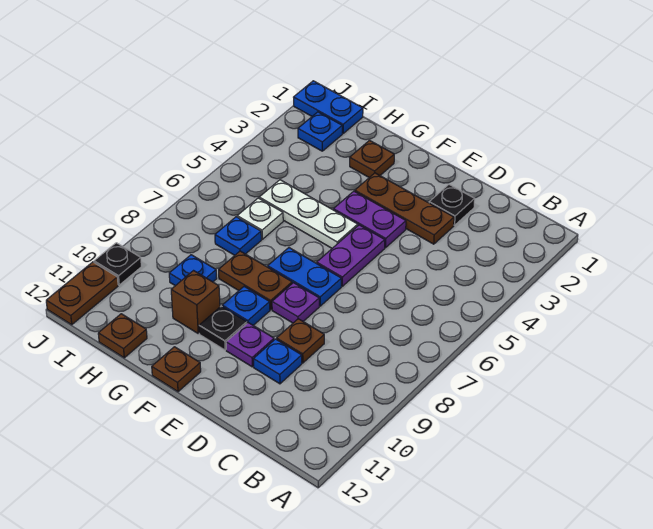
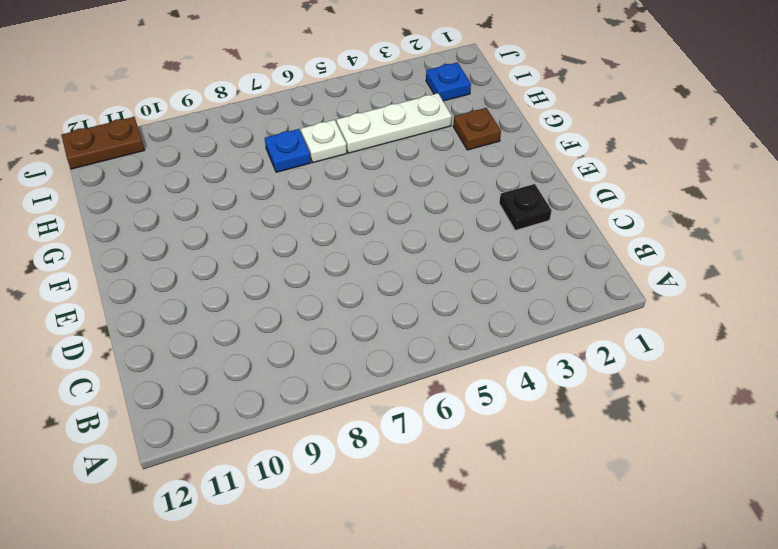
white 1x3 plate [336,93,452,153] -> white 1x3 plate turned to [259,180,358,248]
none -> brown 1x3 plate [355,173,454,244]
none -> brown 1x1 plate [277,319,324,363]
none -> blue 1x1 plate [253,339,302,384]

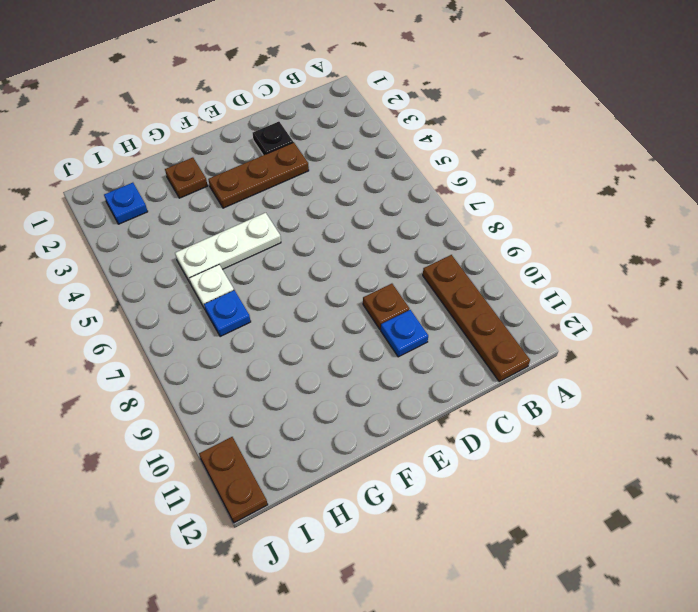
brown 1x4 plate [423,255,530,381] -> none
none -> purple 1x2 plate [333,191,406,248]
none -> purple 1x2 plate [317,225,385,286]
none -> blue 1x2 plate [268,248,341,306]

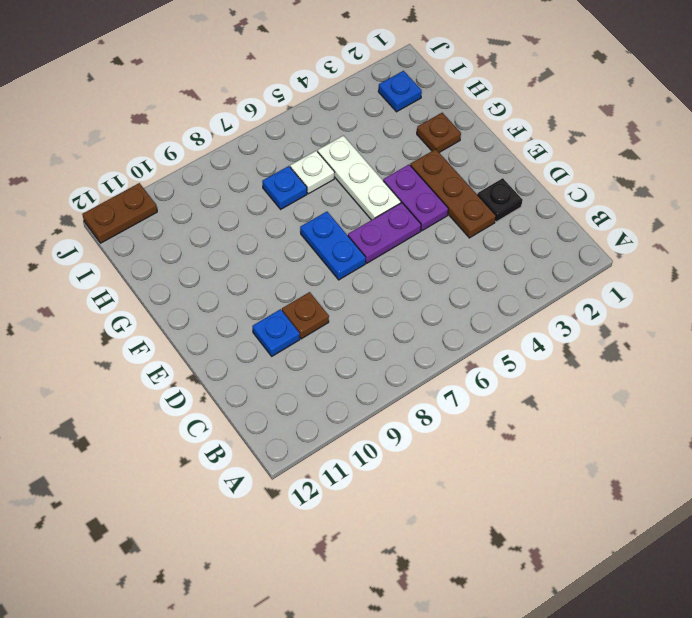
none -> purple 1x1 plate [272,283,319,323]
none -> purple 1x1 plate [226,323,274,367]
none -> brown 1x2 plate [219,251,292,310]

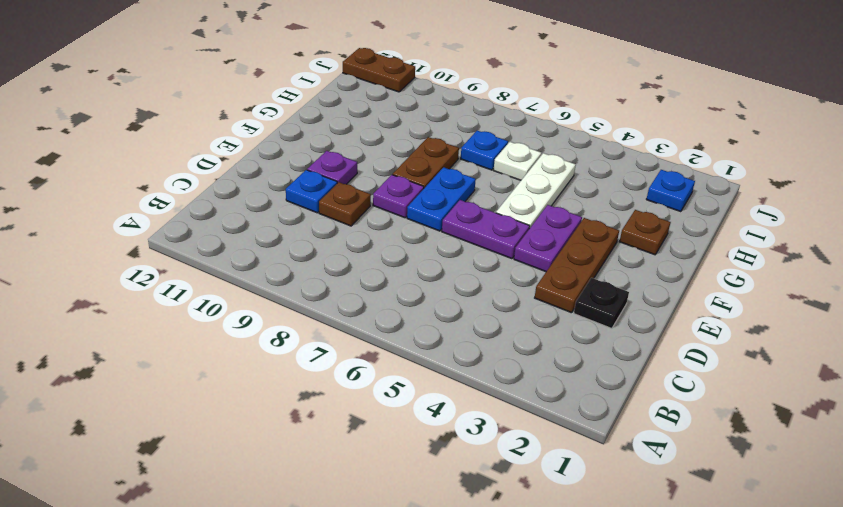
none -> blue 1x1 plate [222,287,270,325]
none -> black 1x1 plate [199,306,247,350]
none -> brown 1x1 plate [152,347,201,392]

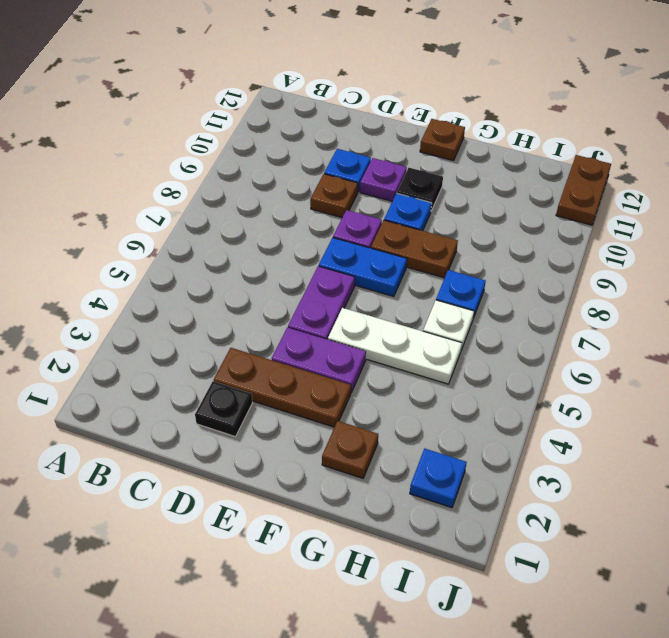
none -> brown 1x1 brick [171,271,220,333]
none -> blue 1x1 plate [169,255,217,286]
none -> brown 1x1 plate [98,314,147,358]

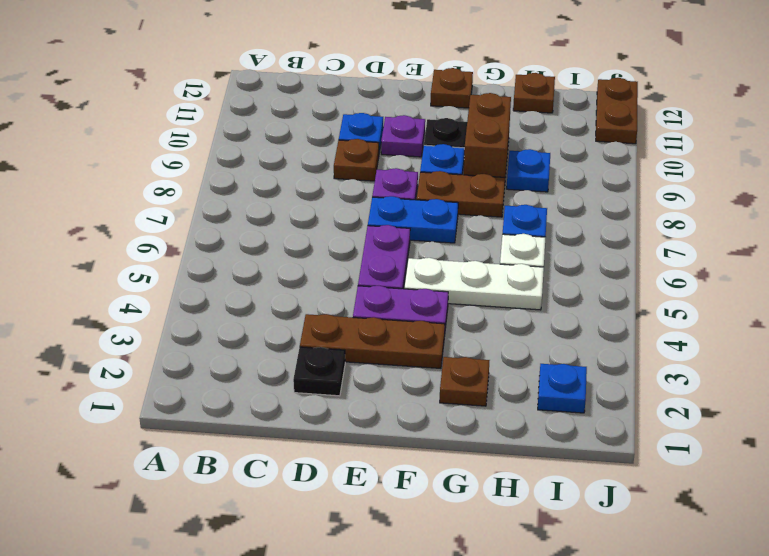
brown 1x2 brick [464,93,511,178] -> brown 1x1 brick [171,271,220,333]
none -> blue 1x2 plate [294,81,363,133]
none -> black 1x1 plate [94,243,141,285]

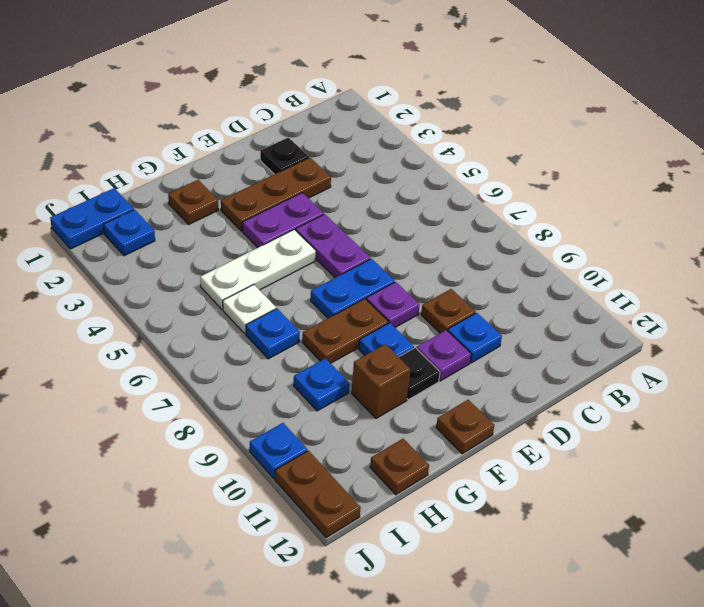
blue 1x1 plate [250,423,307,478] -> black 1x1 plate [94,243,141,285]

